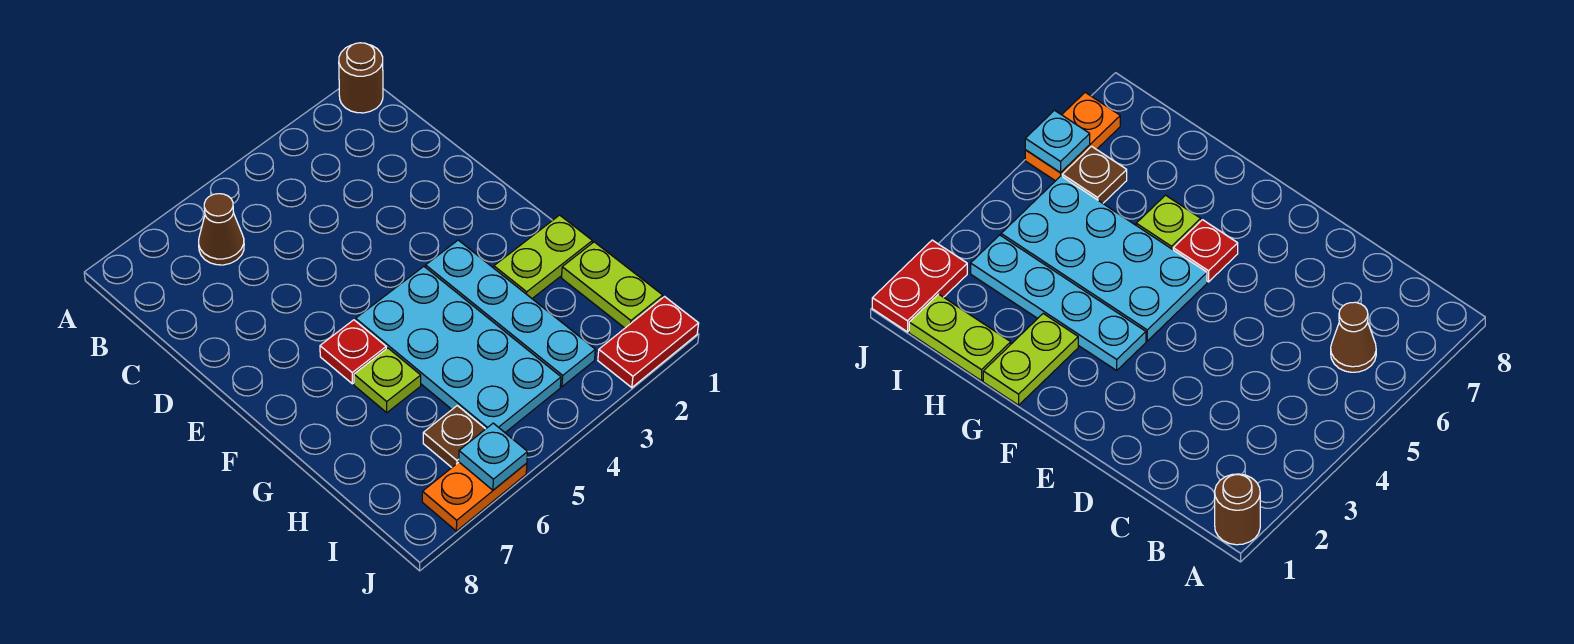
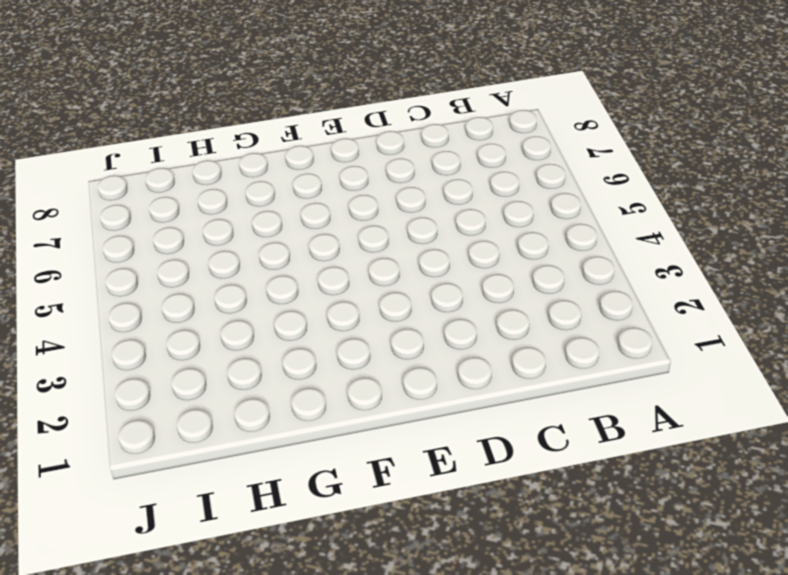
none -> brown 1x1 round brick [339,43,383,113]
none -> brown 1x1 cone [199,194,244,265]
none -> cyan 1x4 plate [426,240,595,387]

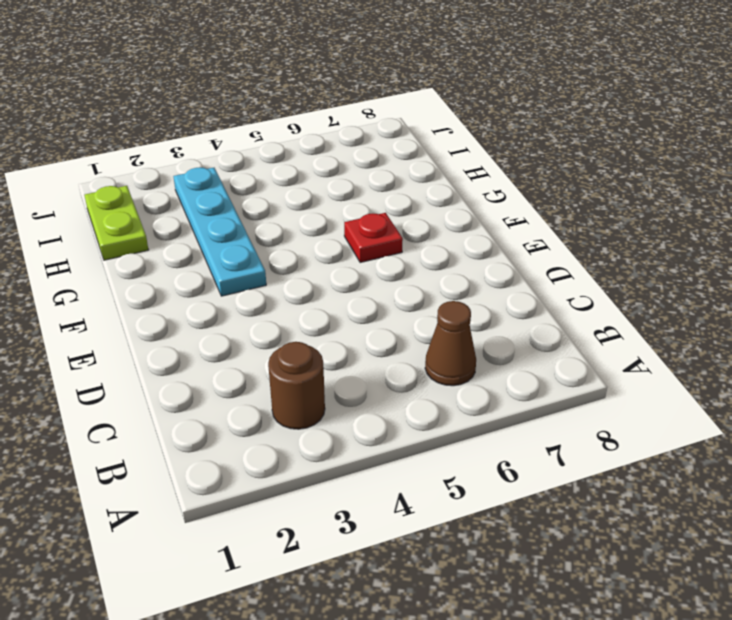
brown 1x1 round brick [268,342,325,429] -> brown 1x1 round brick moved to [339,43,383,113]
none -> cyan 2x4 plate [356,267,561,432]
none -> lime 1x2 plate [494,215,592,298]
none -> lime 1x1 plate [354,348,421,413]

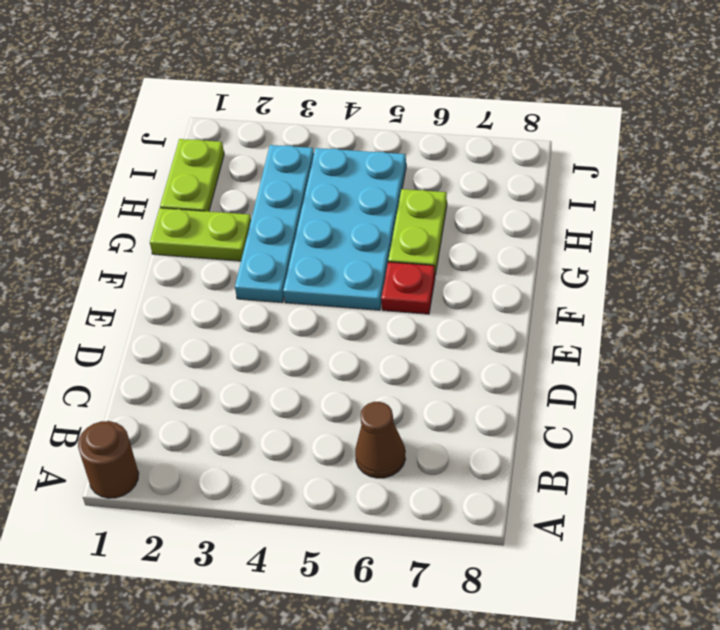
lime 1x2 plate [388,189,447,275] -> lime 1x1 plate [354,348,421,413]
none -> brown 1x1 plate [423,406,485,467]
none -> red 1x2 plate [598,297,699,388]
none -> orange 1x2 plate [422,462,527,531]

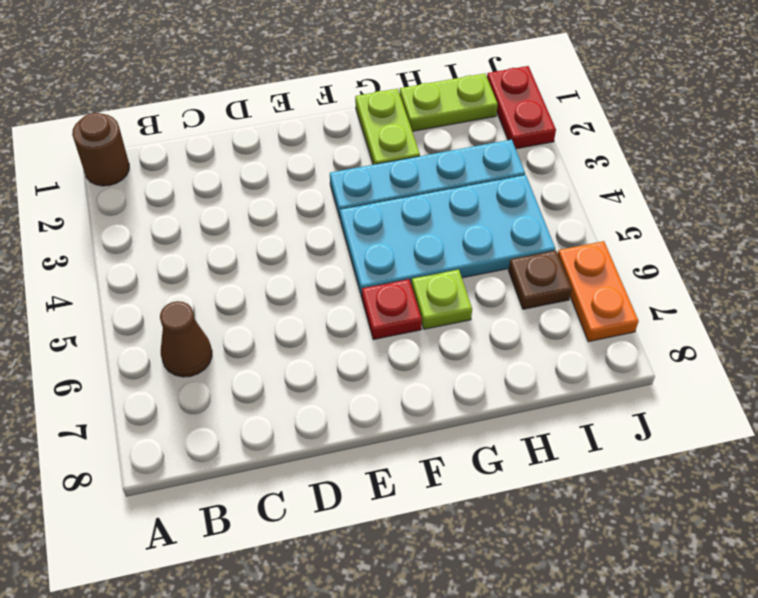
none -> cyan 1x1 plate [459,423,528,490]

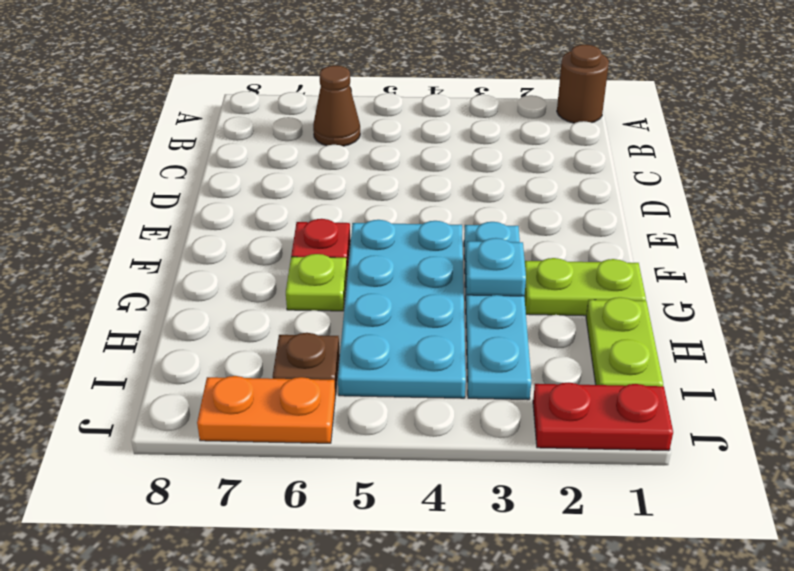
cyan 1x1 plate [466,238,526,296] -> cyan 1x1 plate moved to [459,423,528,490]

